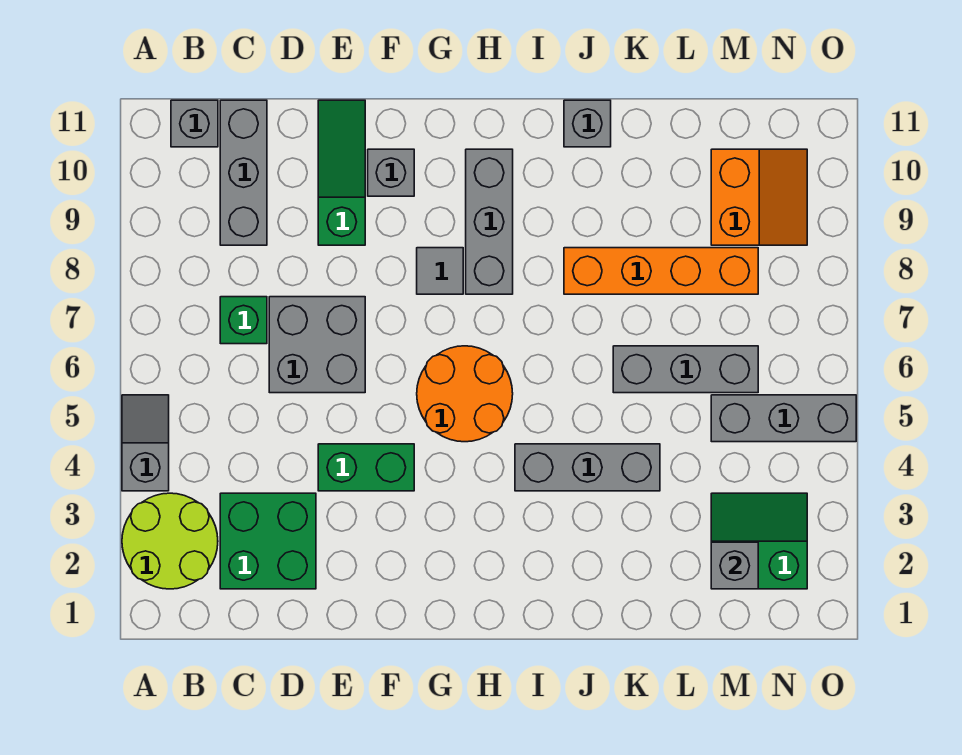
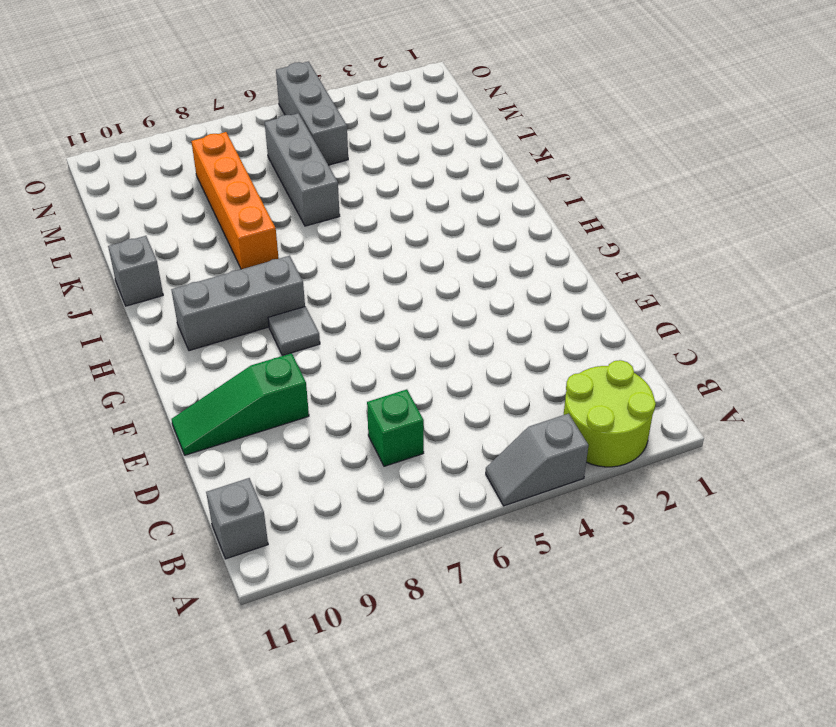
none -> green 2x2 brick [220,493,316,589]
none -> grey 1x3 brick [220,100,267,245]
none -> grey 2x2 brick [269,297,365,393]

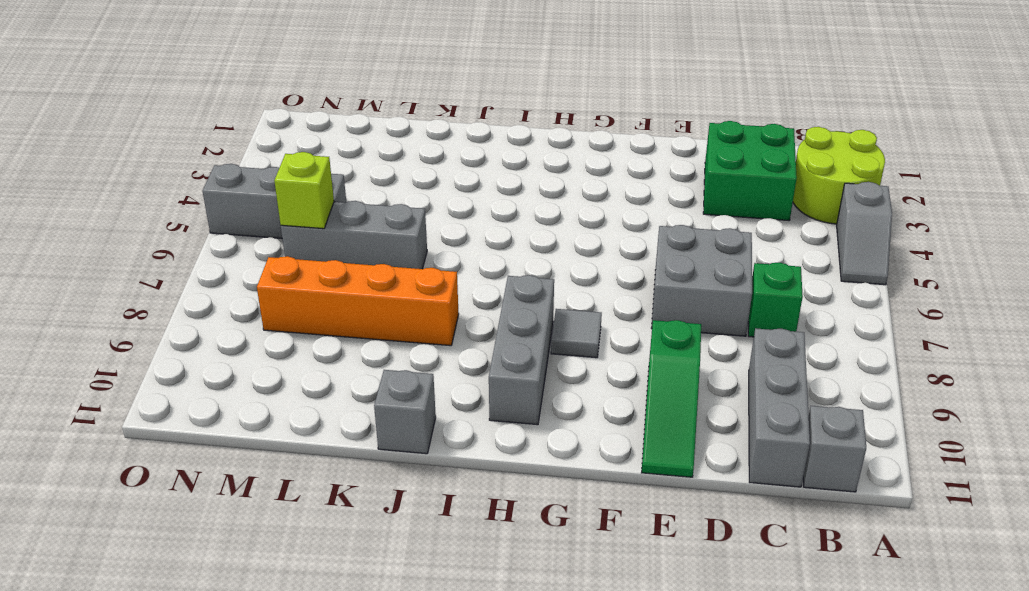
lime 1x1 brick [274,152,334,229] -> none
none -> green 1x2 brick [318,444,414,491]
none -> grey 1x1 brick [368,149,414,196]
none -> orange 2x2 round brick [417,346,513,442]

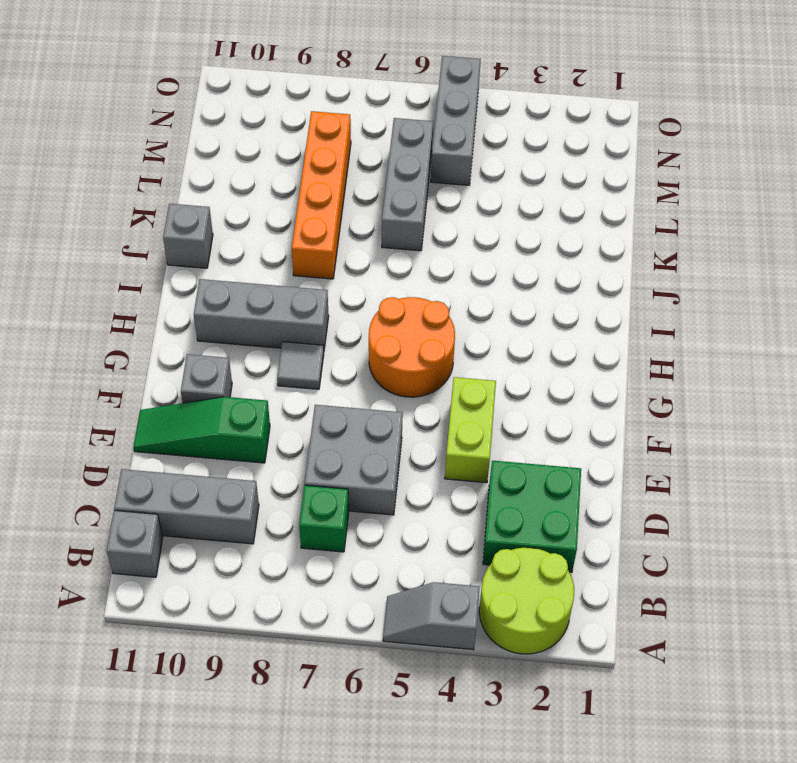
lime 1x2 brick [445,377,496,483] -> green 1x2 brick [318,444,414,491]
none -> grey 1x3 brick [515,444,660,491]
none -> green 2x2 slope [711,493,807,589]
none -> orange 2x2 slope [711,149,807,245]

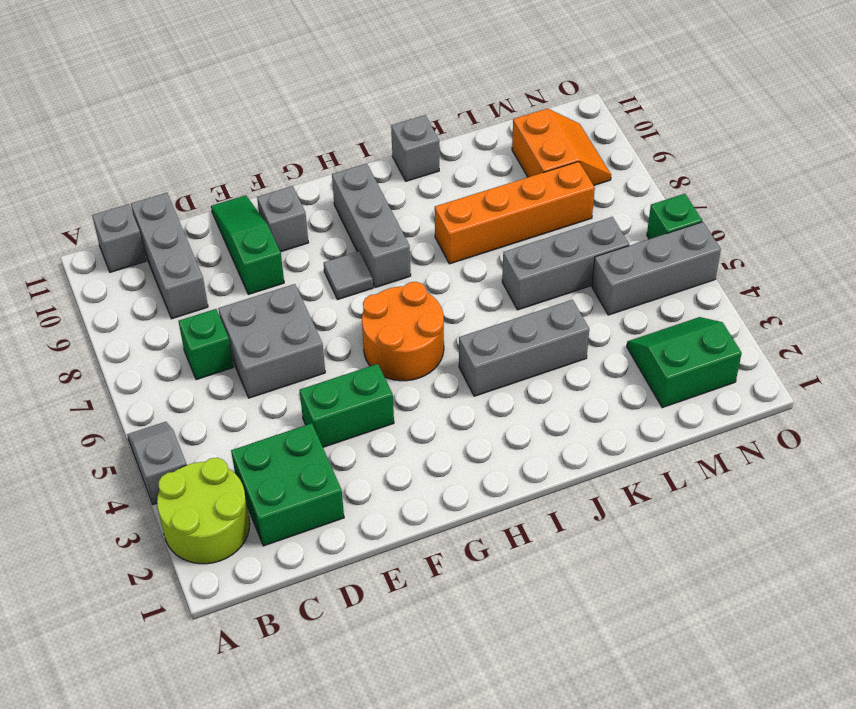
green 1x1 brick [647,194,702,239] -> none
none -> grey 1x1 brick [711,542,758,589]

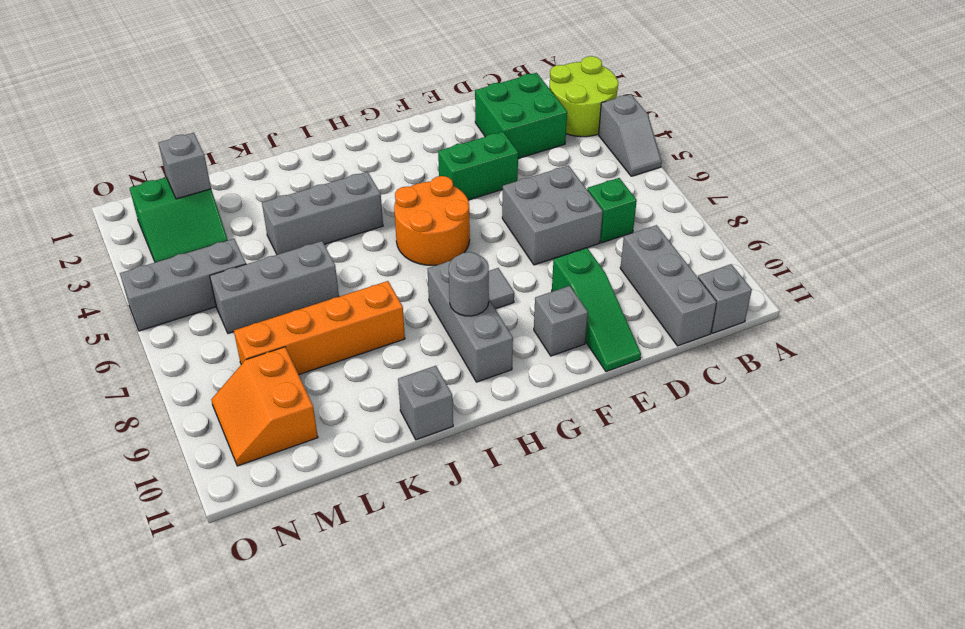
grey 1x1 round brick [449,252,489,316] -> none

